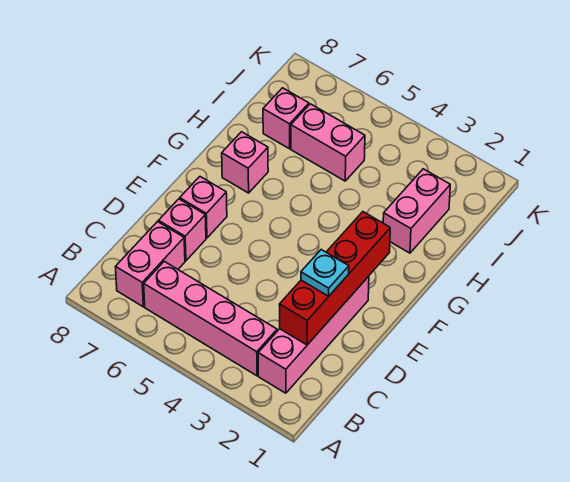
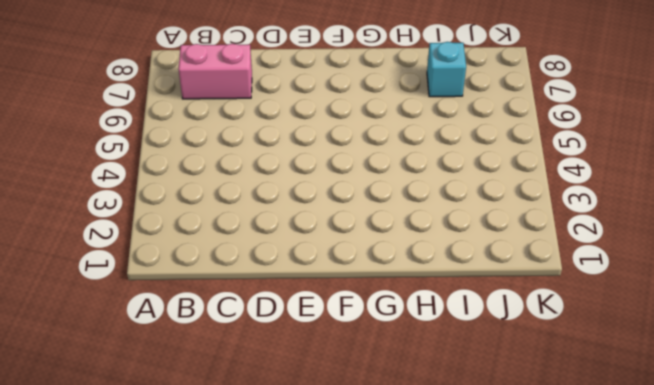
cyan 1x1 brick [427,42,466,97] -> pink 1x1 brick [263,88,309,149]
none -> pink 1x4 brick [258,276,369,393]
none -> pink 1x4 brick [144,261,277,376]

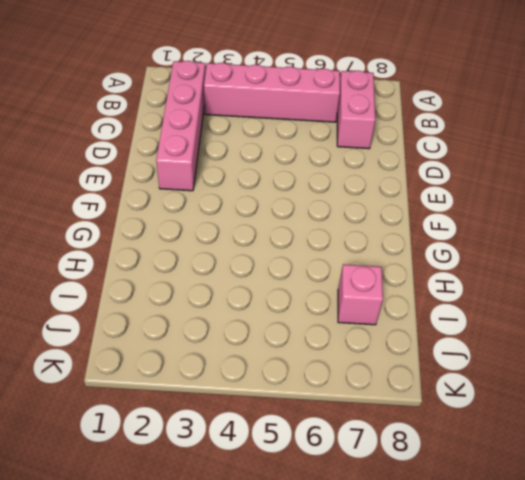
none -> pink 1x1 brick [159,199,206,261]
none -> pink 1x1 brick [180,177,227,238]

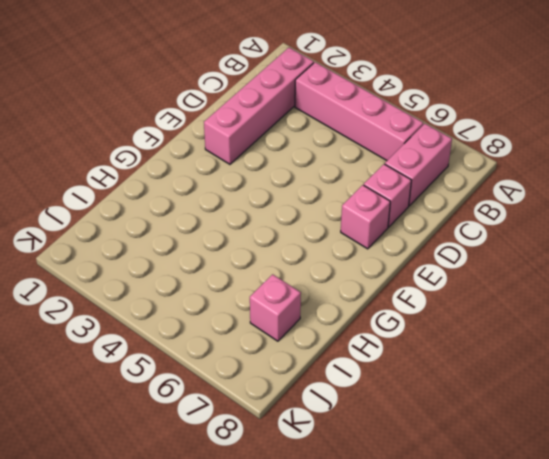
none -> pink 1x1 brick [222,132,268,193]
none -> pink 1x2 brick [383,169,450,253]

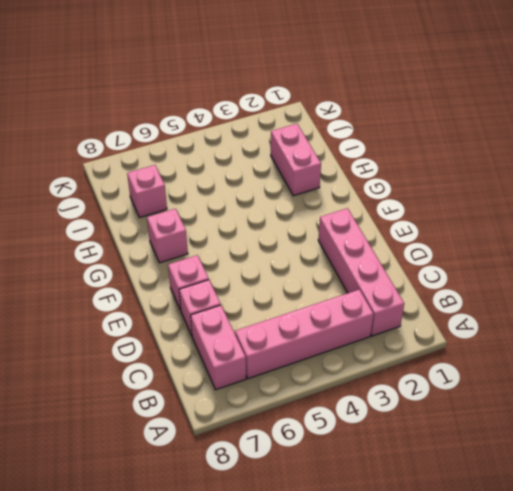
none -> pink 1x2 brick [291,104,365,181]
none -> red 1x4 brick [279,212,390,345]

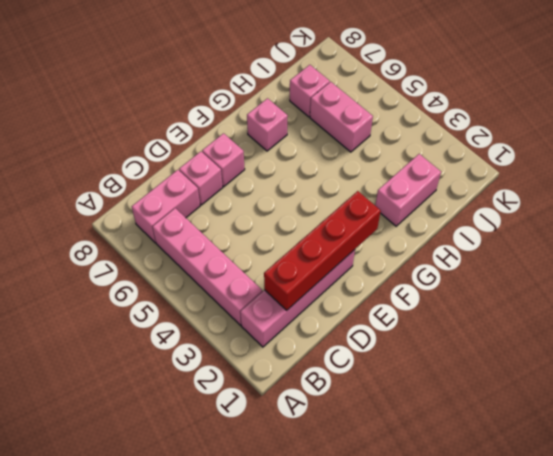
none -> cyan 1x1 plate [301,250,349,296]

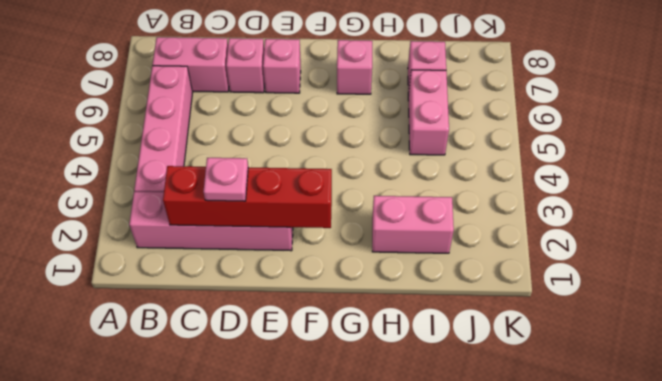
pink 1x1 plate [204,158,248,201] -> cyan 1x1 plate [301,250,349,296]

